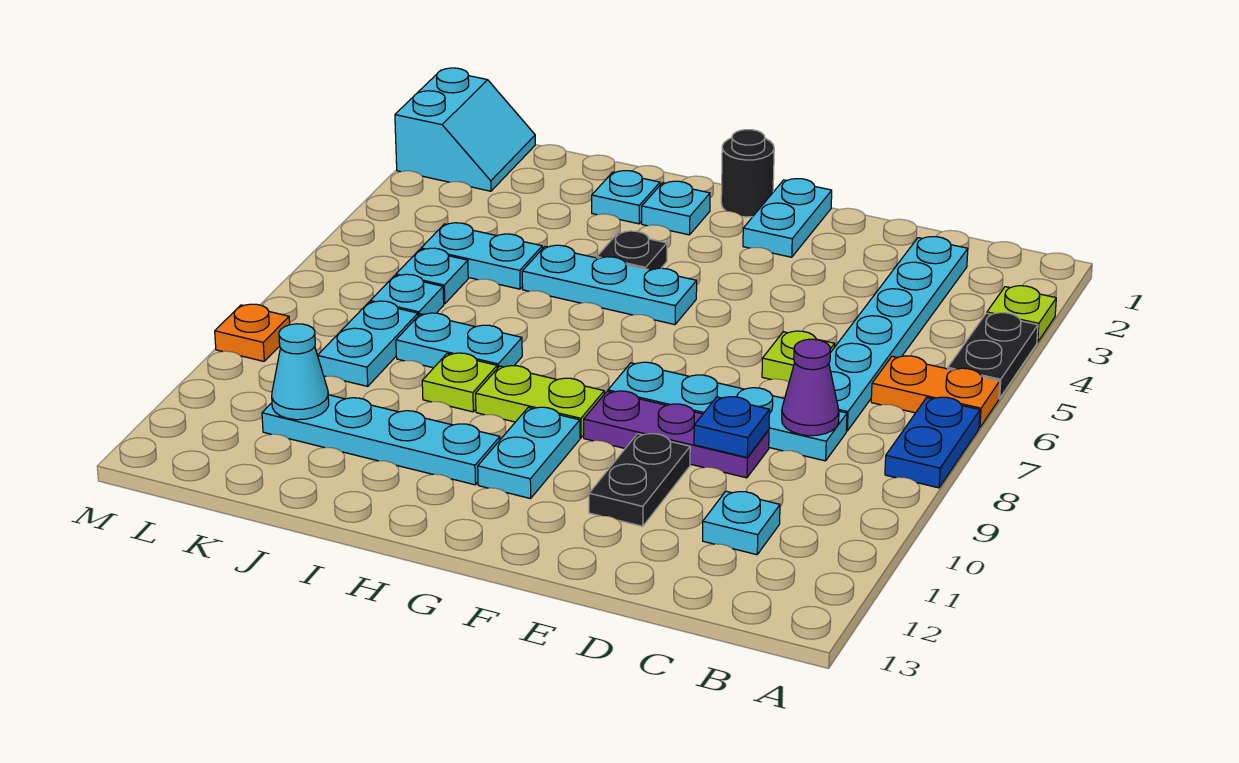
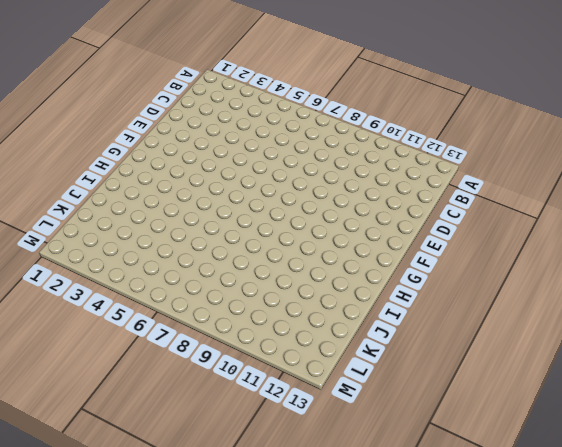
none -> lime 1x1 plate [987,286,1056,342]
none -> black 1x2 plate [948,313,1038,399]
none -> orange 1x2 plate [871,356,1000,428]
none -> blue 1x2 plate [885,397,980,488]

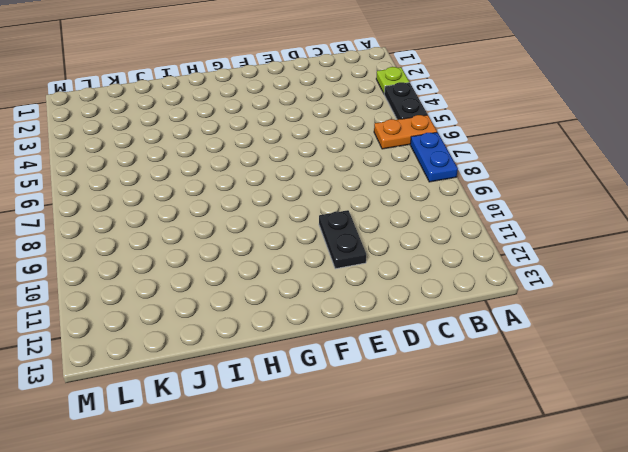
none -> cyan 1x6 plate [829,237,968,431]
none -> cyan 1x4 plate [608,362,847,461]
none -> cyan 1x1 plate [703,491,780,555]
none -> lime 1x1 plate [762,331,835,382]

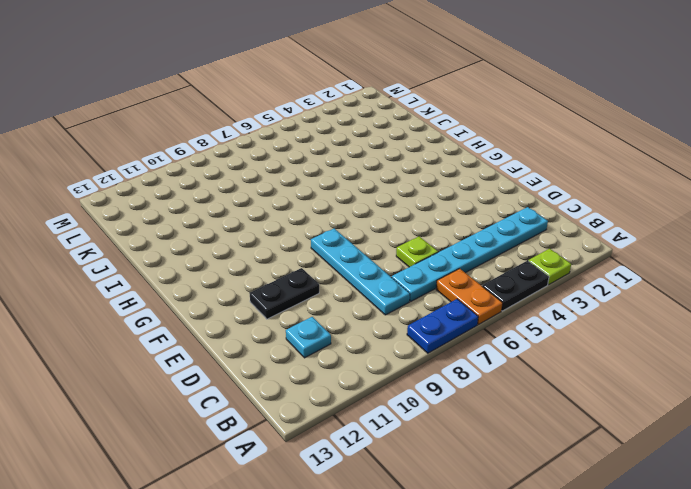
none -> purple 1x3 plate [584,391,769,478]
none -> cyan 1x2 plate [743,179,832,257]
none -> black 1x1 round brick [721,130,774,217]
none -> cyan 1x3 plate [522,245,697,325]

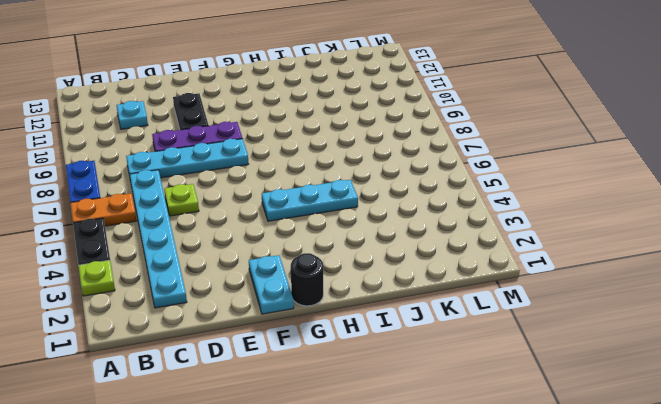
none -> lime 1x2 plate [476,366,604,438]
none -> cyan 1x2 plate [478,407,580,499]
none -> cyan 1x1 plate [642,181,710,235]
none -> black 1x1 plate [597,231,667,270]

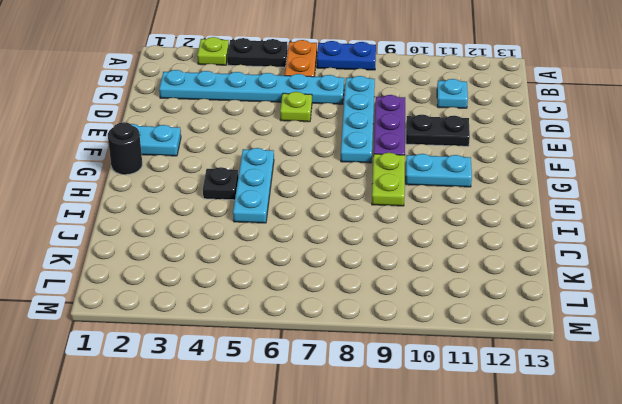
none -> cyan 1x1 plate [642,181,710,235]
none -> cyan 1x4 plate [262,395,500,485]
none -> cyan 1x1 plate [592,171,660,224]
none -> cyan 1x2 plate [396,313,522,368]

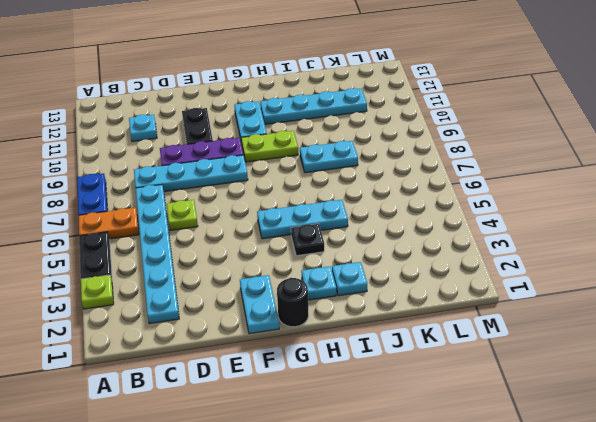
none -> lime 1x1 plate [422,353,497,412]
none -> cyan 1x2 plate [421,223,542,289]
none -> cyan 1x1 plate [396,248,468,304]
none -> cyan 1x1 plate [370,274,444,316]

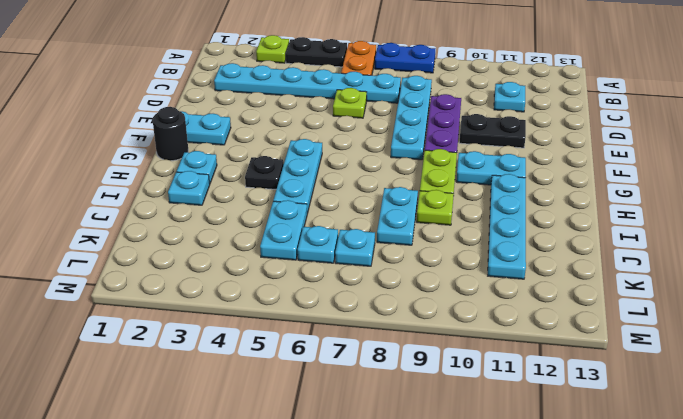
none -> cyan 1x2 plate [318,301,418,386]
none -> cyan 2x2 slope [395,68,535,191]
none -> orange 1x1 plate [215,304,290,361]
none -> purple 1x1 cone [782,339,839,436]

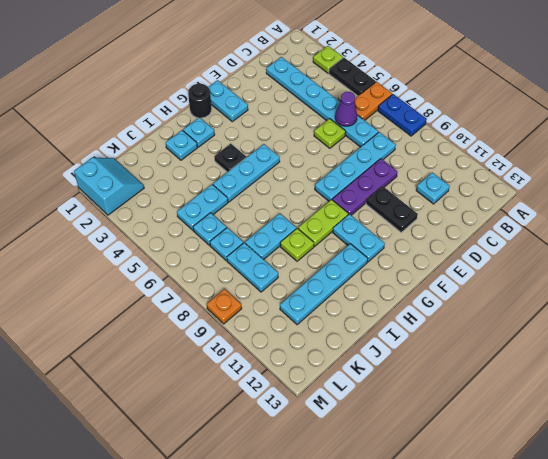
purple 1x1 cone [335,92,357,126] -> purple 1x1 cone moved to [782,339,839,436]
none -> blue 1x1 plate [694,397,770,457]
none -> cyan 1x1 cone [272,324,329,420]

